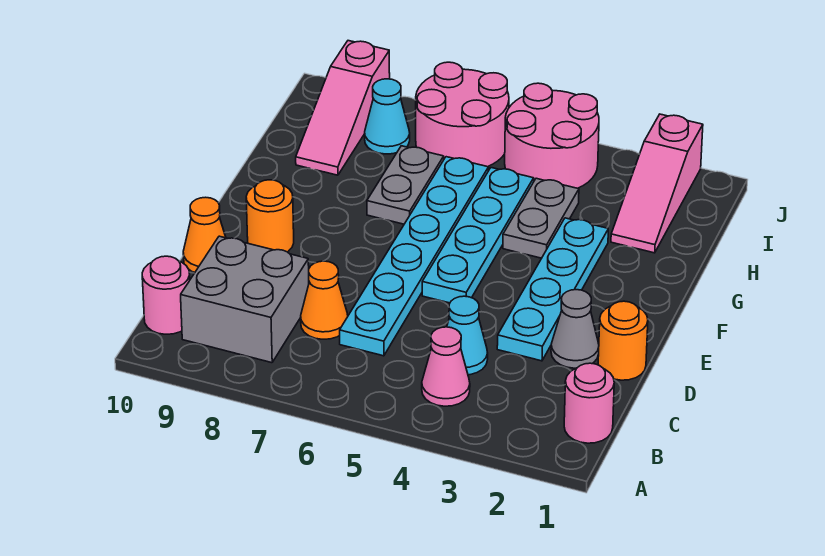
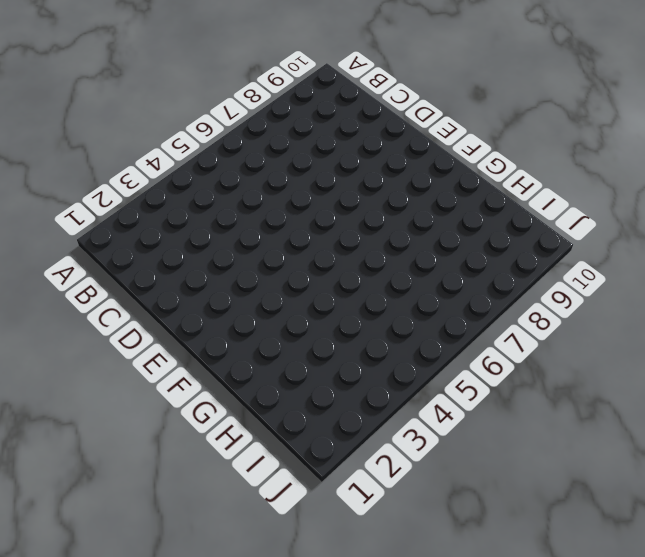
none -> pink 1x1 round brick [564,363,614,443]
none -> pink 1x1 cone [422,327,470,406]
none -> grey 2x2 brick [181,236,309,363]

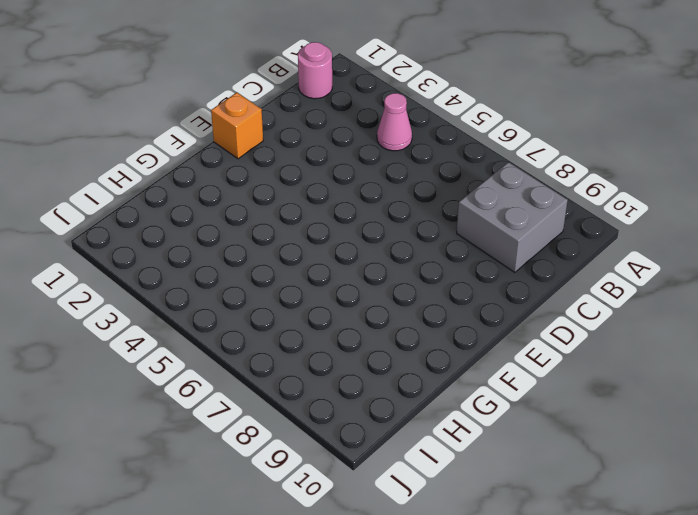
orange 1x1 brick [211,93,263,159] -> none
none -> pink 1x1 round brick [142,256,190,334]
none -> cyan 1x1 cone [447,296,488,375]
none -> cyan 1x6 plate [340,157,489,356]

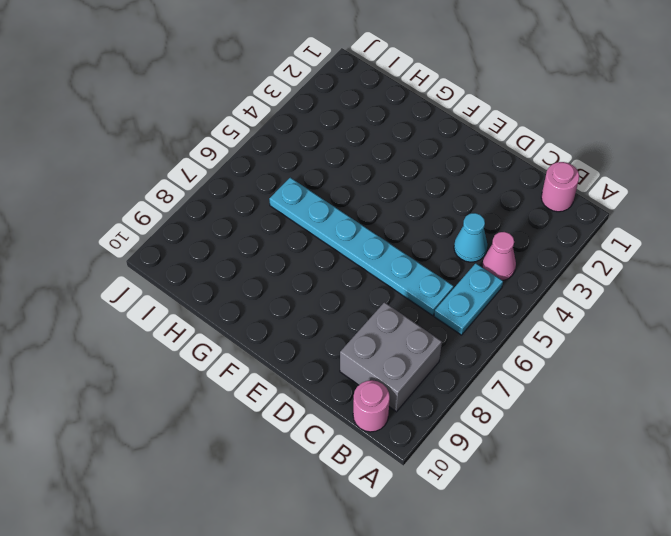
cyan 1x2 plate [434,263,503,335] -> none
none -> orange 1x1 cone [301,261,348,339]
none -> orange 1x1 round brick [598,301,648,380]
none -> grey 1x1 cone [551,290,599,368]

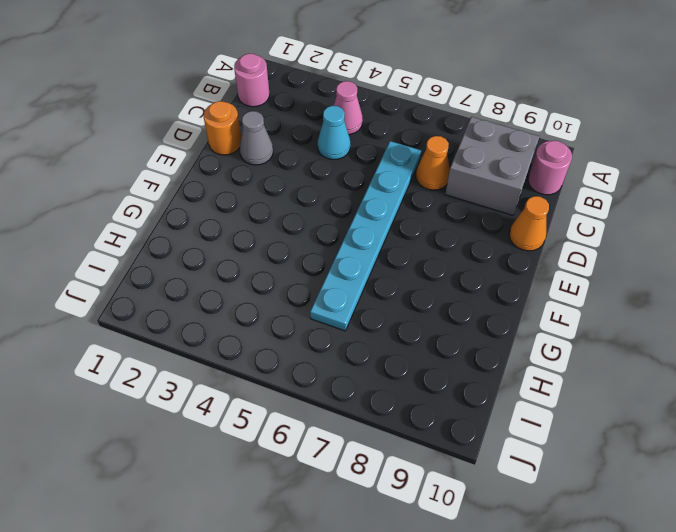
none -> cyan 1x4 plate [497,218,608,361]
none -> cyan 1x4 plate [422,168,534,303]
none -> orange 1x1 round brick [246,180,294,252]

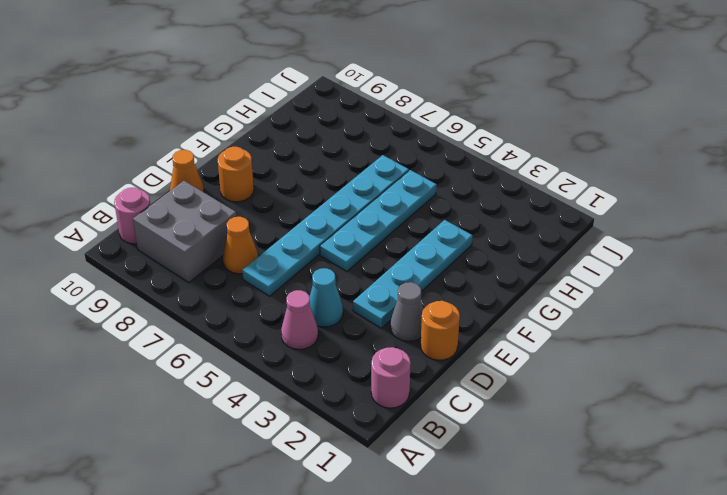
none -> grey 1x2 plate [503,178,579,258]
none -> grey 1x2 plate [367,146,444,224]
none -> pink 1x3 slope [611,114,703,253]

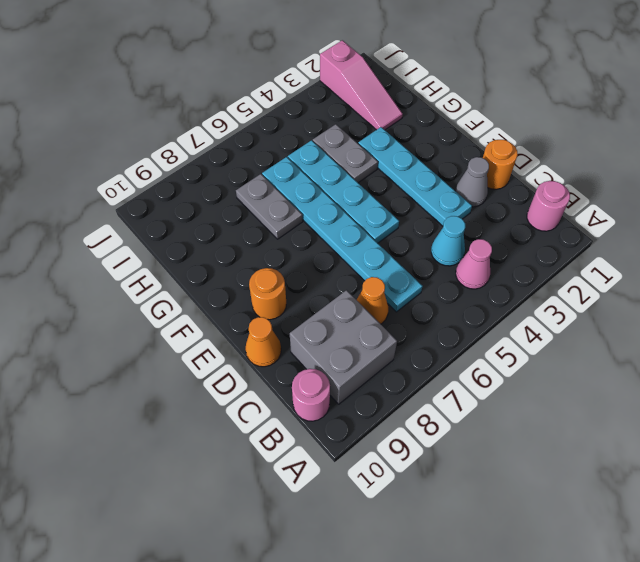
none -> pink 1x3 slope [296,41,390,175]
none -> pink 2x2 round brick [505,83,599,188]
none -> pink 2x2 round brick [416,62,509,167]

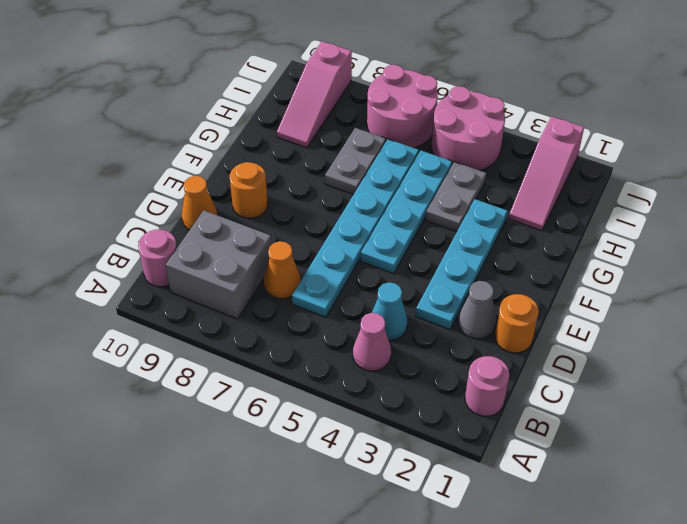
none -> cyan 1x1 cone [365,79,410,154]

